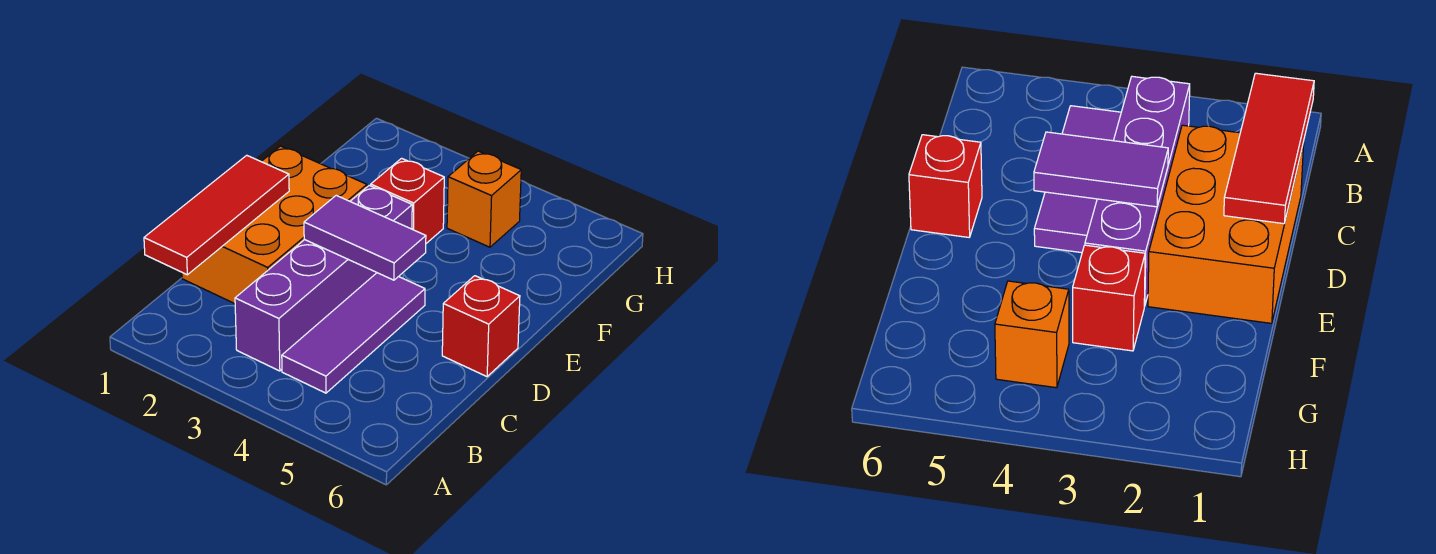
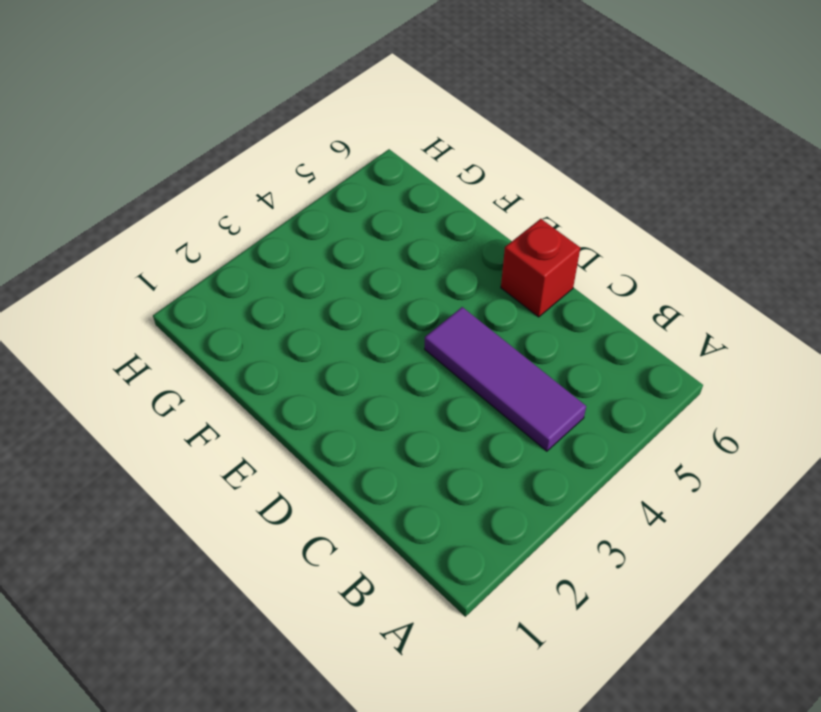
none -> purple 1x4 brick [235,186,412,371]
none -> orange 2x3 brick [182,146,367,304]

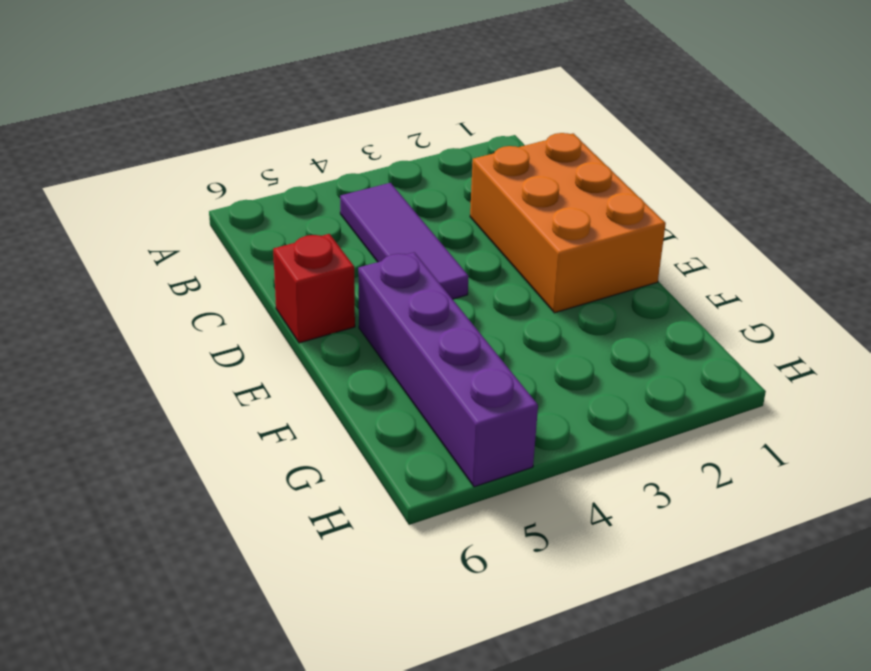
purple 1x4 brick [358,252,538,487] -> purple 1x4 brick moved to [235,186,412,371]
none -> red 1x1 brick [371,158,444,243]
none -> orange 1x1 brick [447,151,521,247]

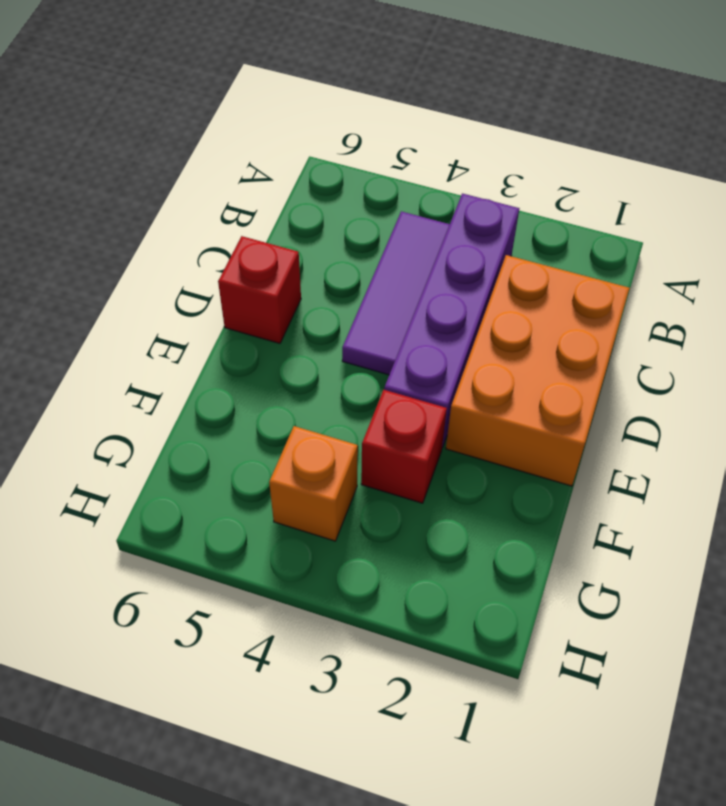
none -> red 1x3 tile [144,155,289,275]
none -> purple 1x2 tile [304,195,426,280]

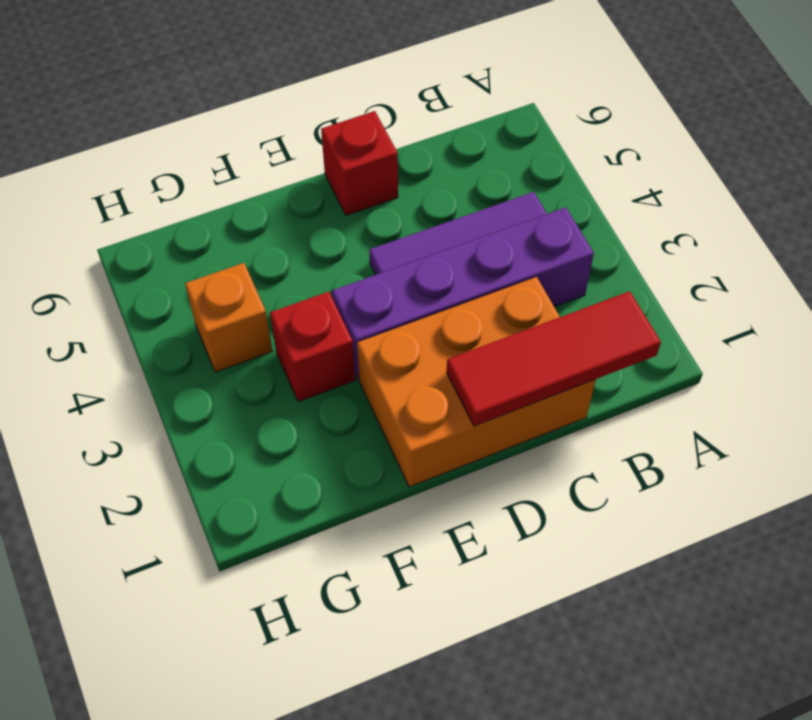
none -> purple 1x2 tile [304,195,426,280]

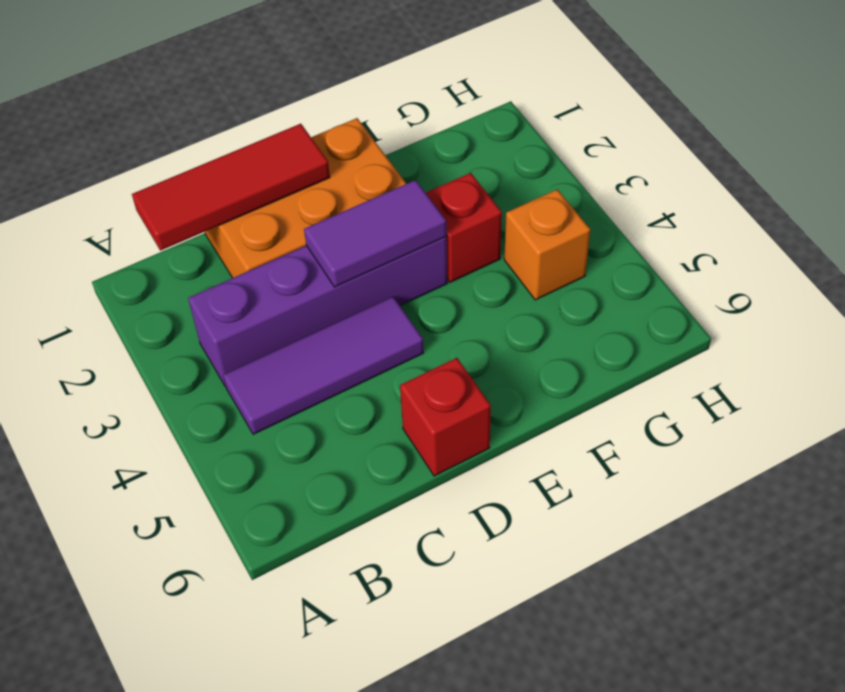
purple 1x2 tile [304,180,446,287] -> purple 1x2 tile turned to [304,195,426,280]

